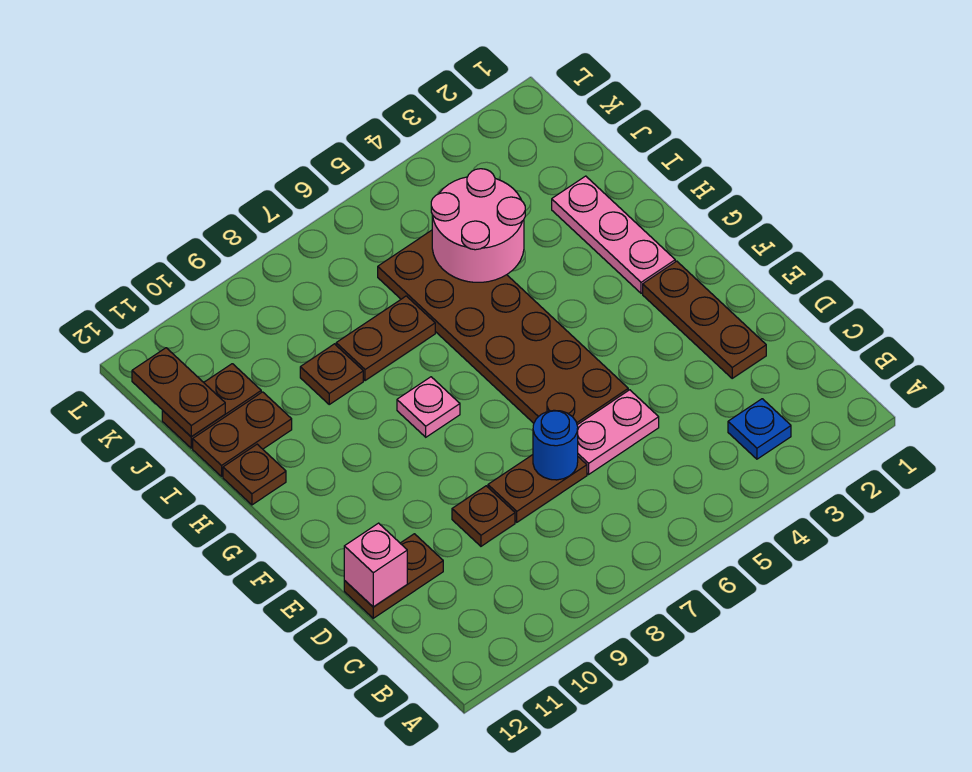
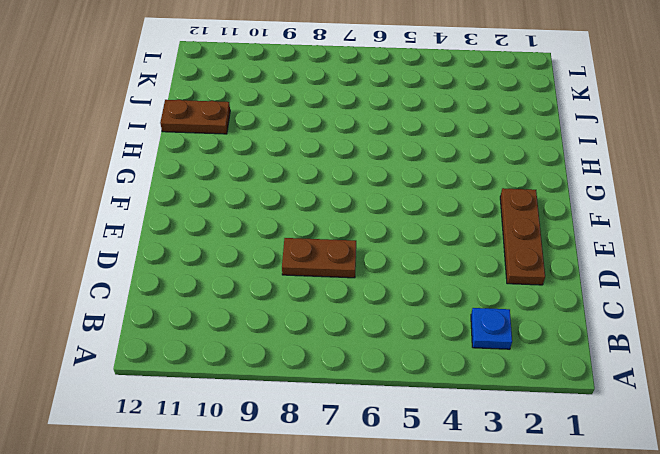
none -> pink 1x2 plate [577,390,659,474]
none -> brown 1x1 plate [452,486,515,546]
none -> brown 1x2 plate [344,534,443,618]

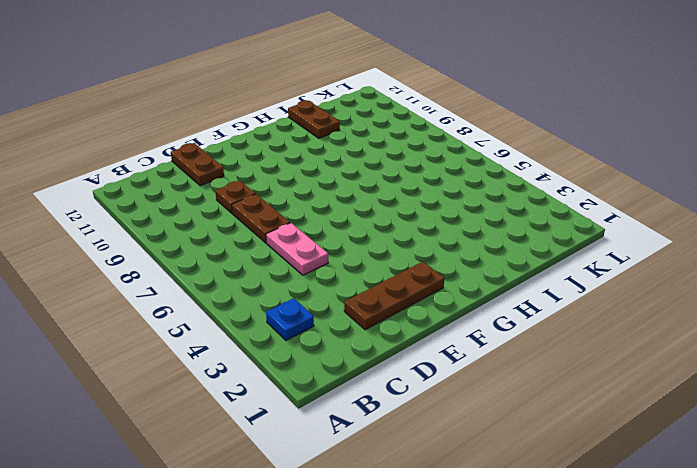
none -> brown 2x6 plate [378,230,628,425]
none -> pink 1x3 plate [552,176,675,293]
none -> pink 1x1 plate [397,377,460,437]

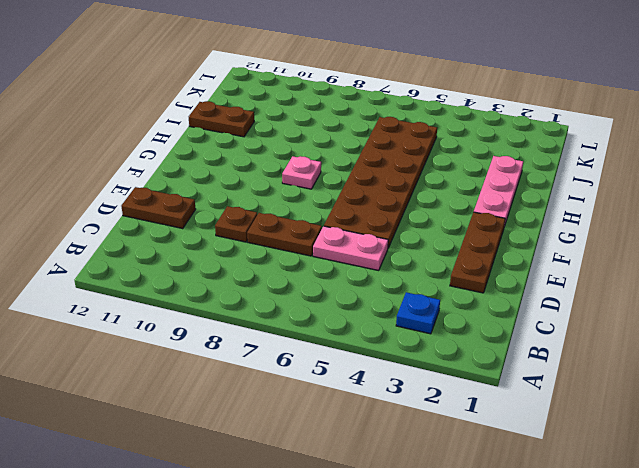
none -> brown 1x1 plate [223,444,286,505]
none -> brown 1x2 plate [336,296,435,381]
none -> brown 1x1 plate [300,344,363,404]

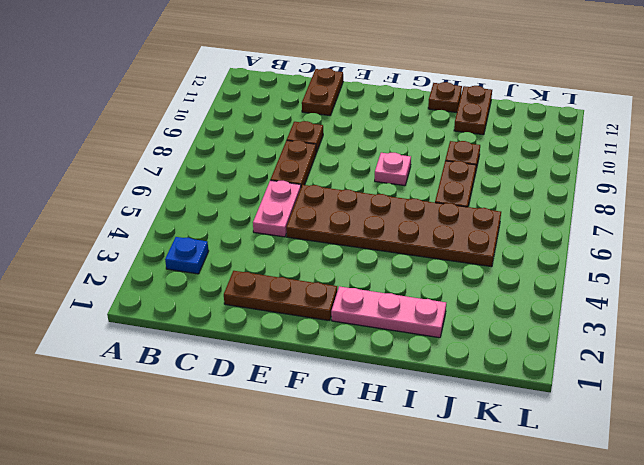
none -> brown 1x2 plate [162,364,261,448]
none -> blue 1x1 round brick [533,410,578,480]
none -> pink 1x1 brick [344,523,407,607]

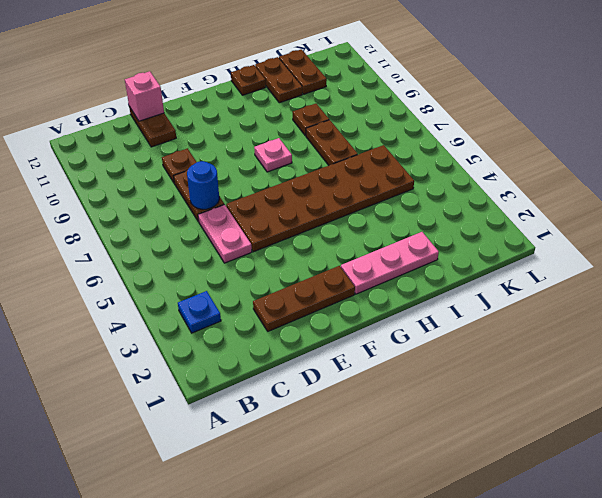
none -> pink 2x2 round brick [431,169,525,282]
none -> brown 1x2 plate [132,348,225,437]

